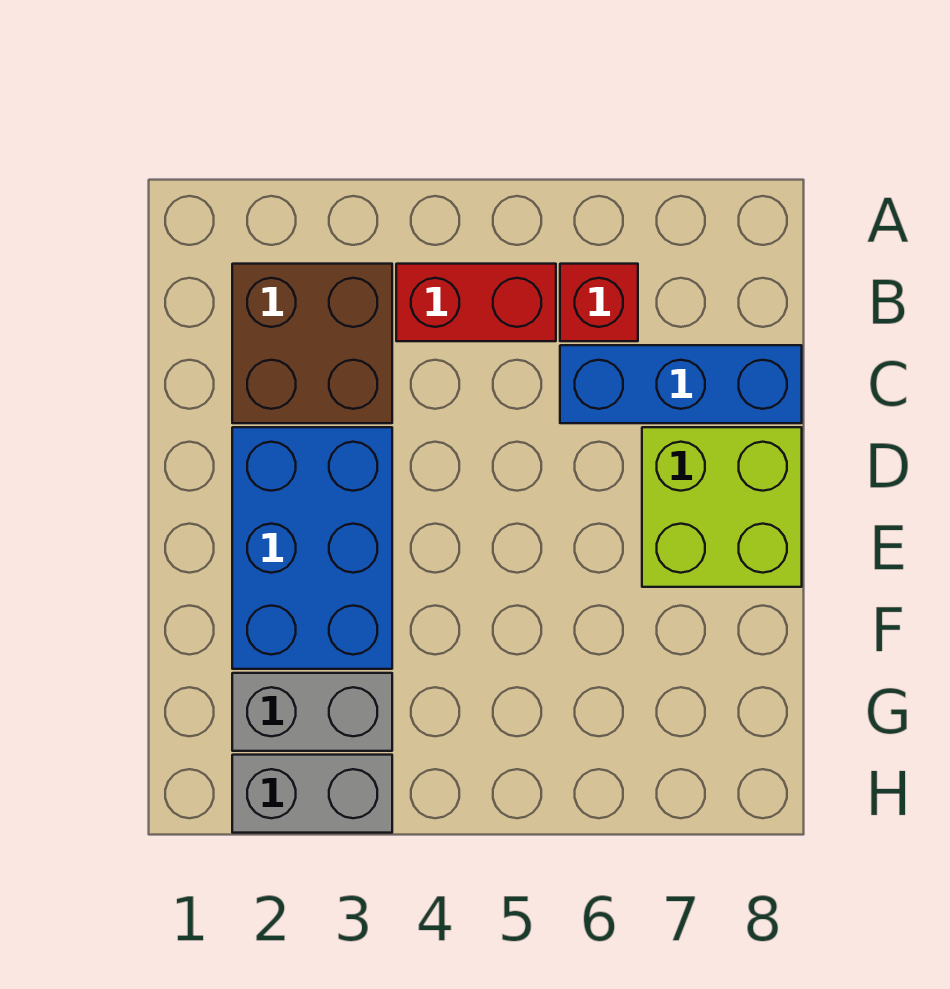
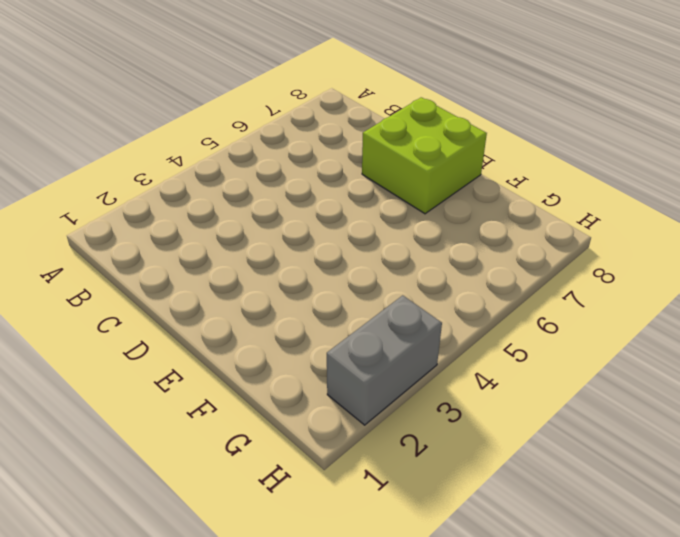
none -> brown 2x2 brick [232,264,392,423]
none -> red 1x2 brick [396,264,556,341]

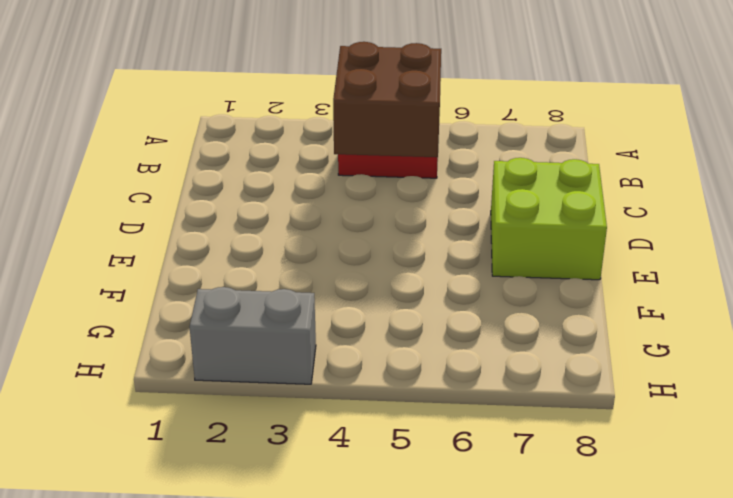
brown 2x2 brick [333,42,441,157] -> brown 2x2 brick moved to [232,264,392,423]
none -> red 1x1 brick [560,264,638,341]
none -> blue 1x3 brick [560,345,802,423]

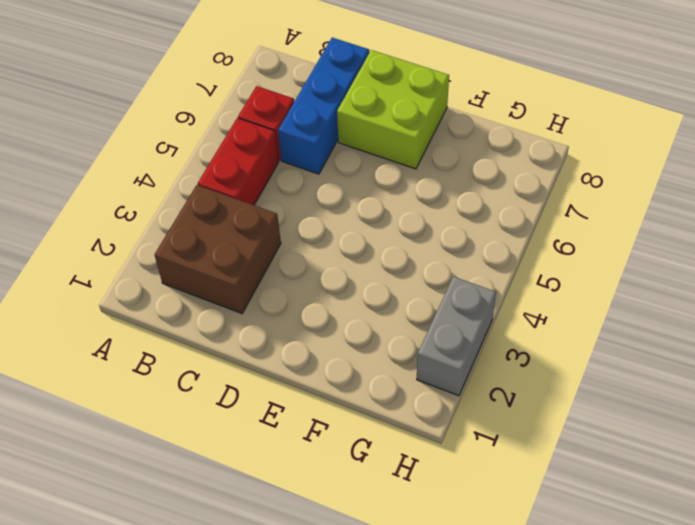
none -> blue 2x3 brick [232,427,392,669]
none -> grey 1x2 brick [232,673,392,751]

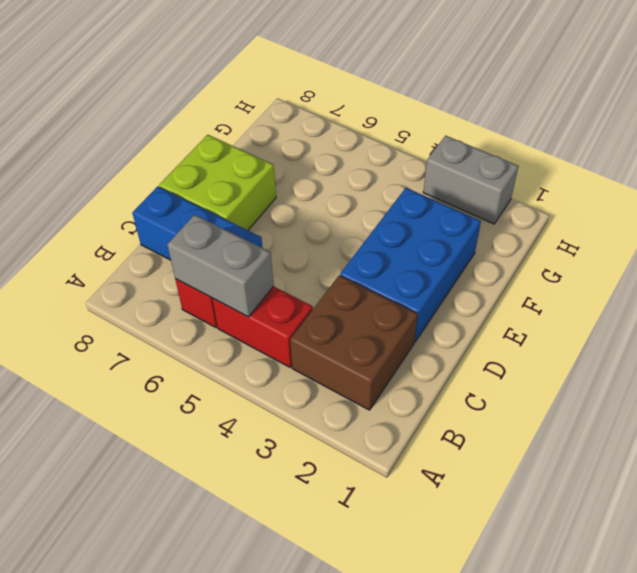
grey 1x2 brick [167,215,274,317] -> grey 1x2 brick moved to [232,673,392,751]

